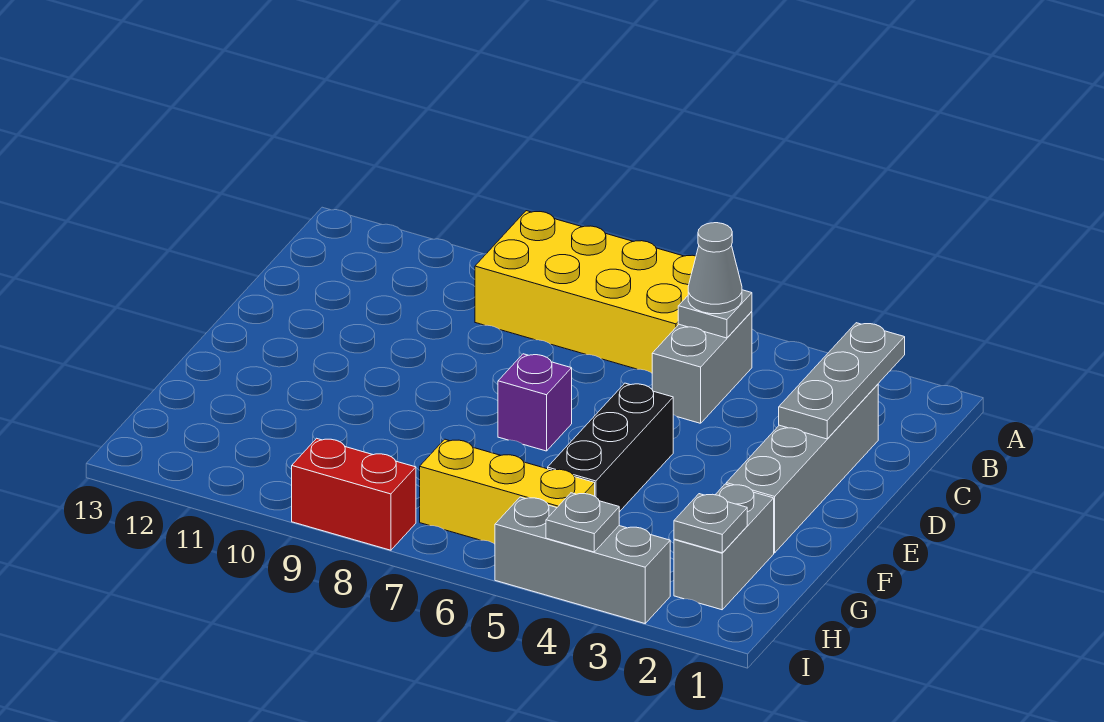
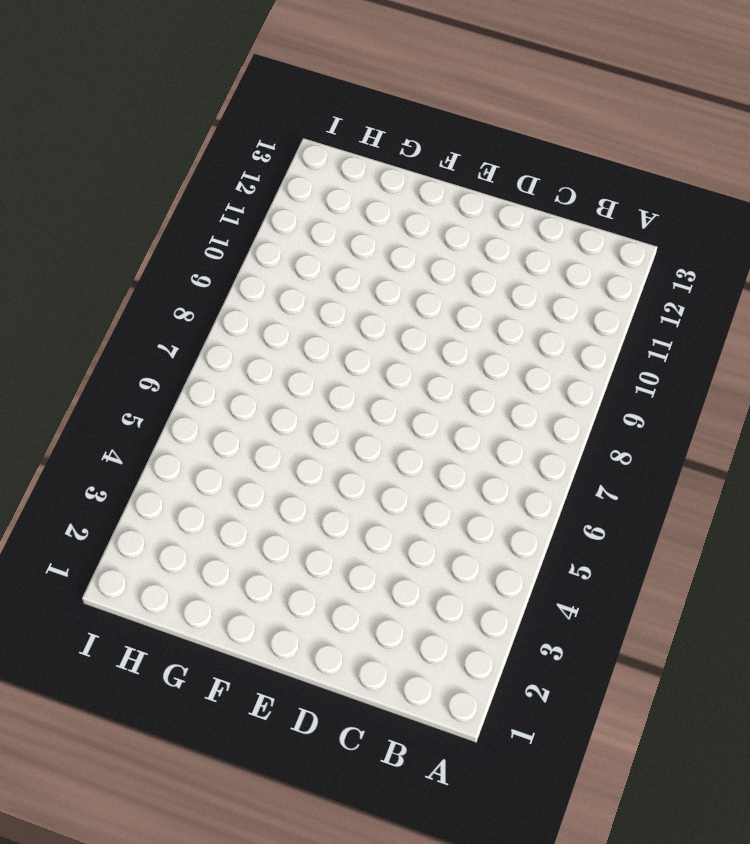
none -> yellow 2x4 brick [475,211,696,373]
none -> grey 1x2 brick [652,312,752,423]
none -> grey 1x4 brick [726,384,878,553]

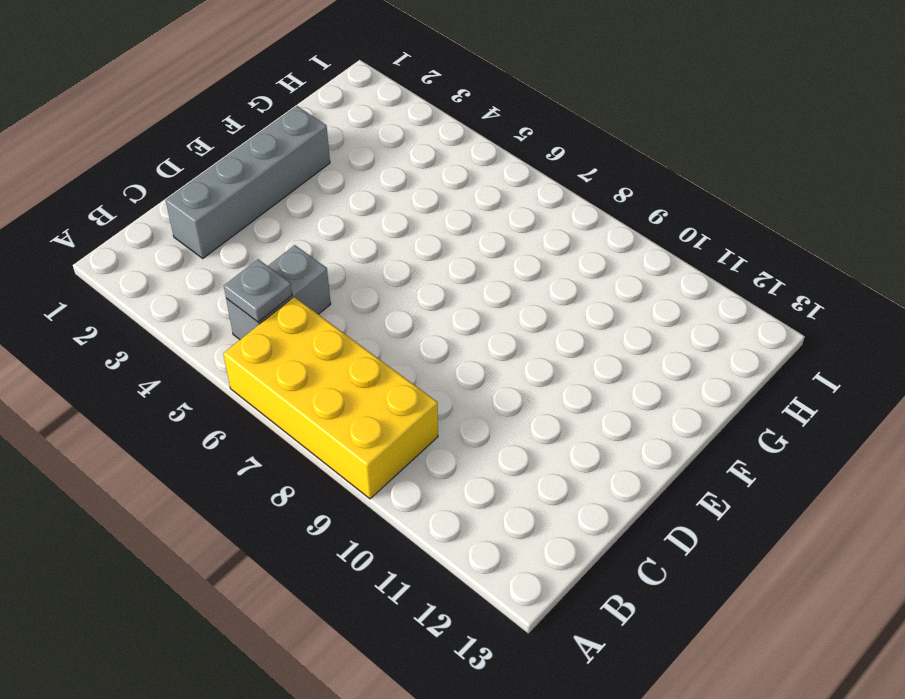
none -> black 1x3 brick [548,383,673,512]
none -> purple 1x1 brick [498,354,572,451]
none -> grey 1x2 brick [674,484,774,610]

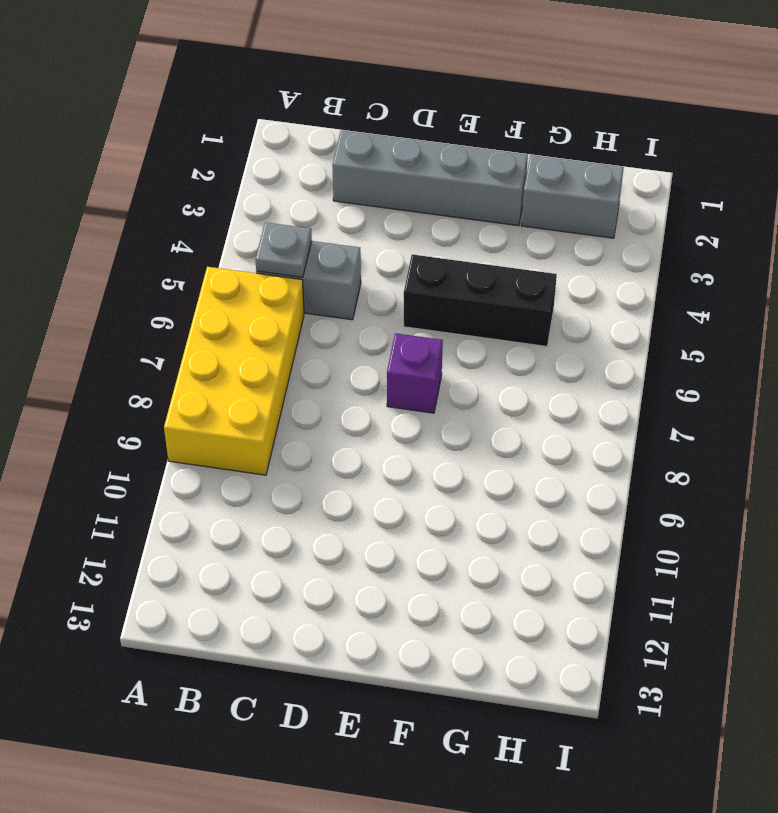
none -> yellow 1x3 brick [420,439,595,544]
none -> grey 1x3 brick [495,497,670,623]
none -> red 1x2 brick [292,438,416,550]

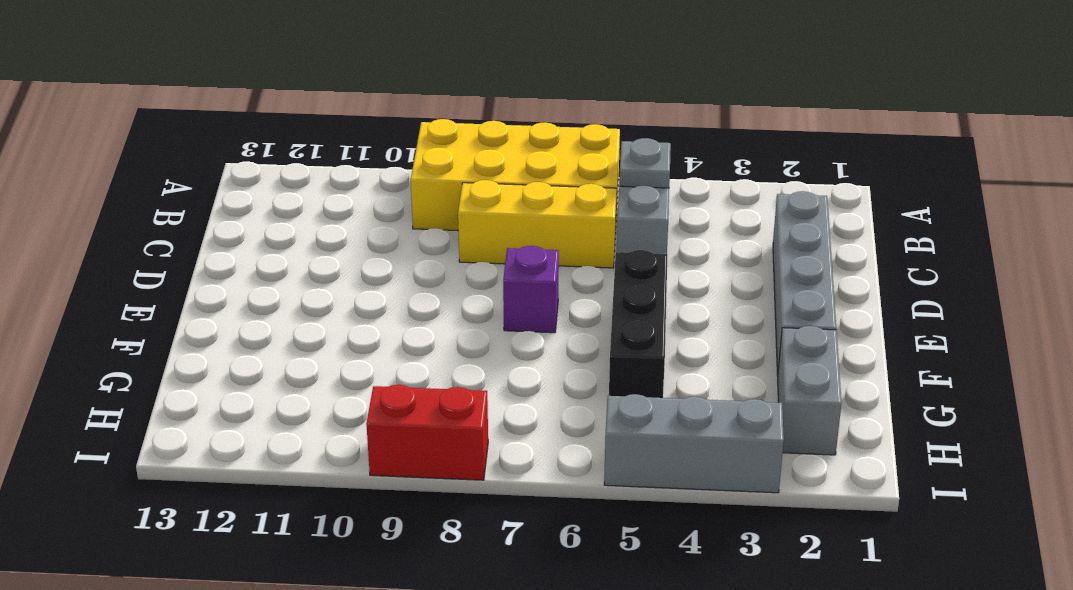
yellow 1x3 brick [458,180,617,268] -> yellow 1x3 brick moved to [420,439,595,544]
none -> grey 1x3 plate [779,323,905,439]
none -> grey 1x1 plate [674,494,747,553]
none -> grey 1x1 plate [546,493,619,552]

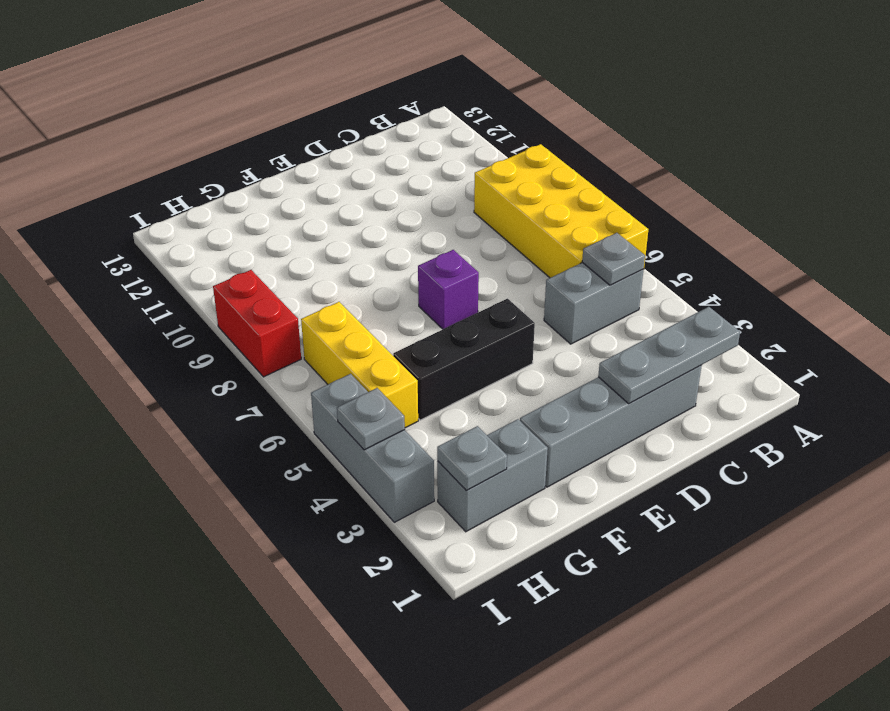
none -> grey 1x1 cone [688,223,742,314]

